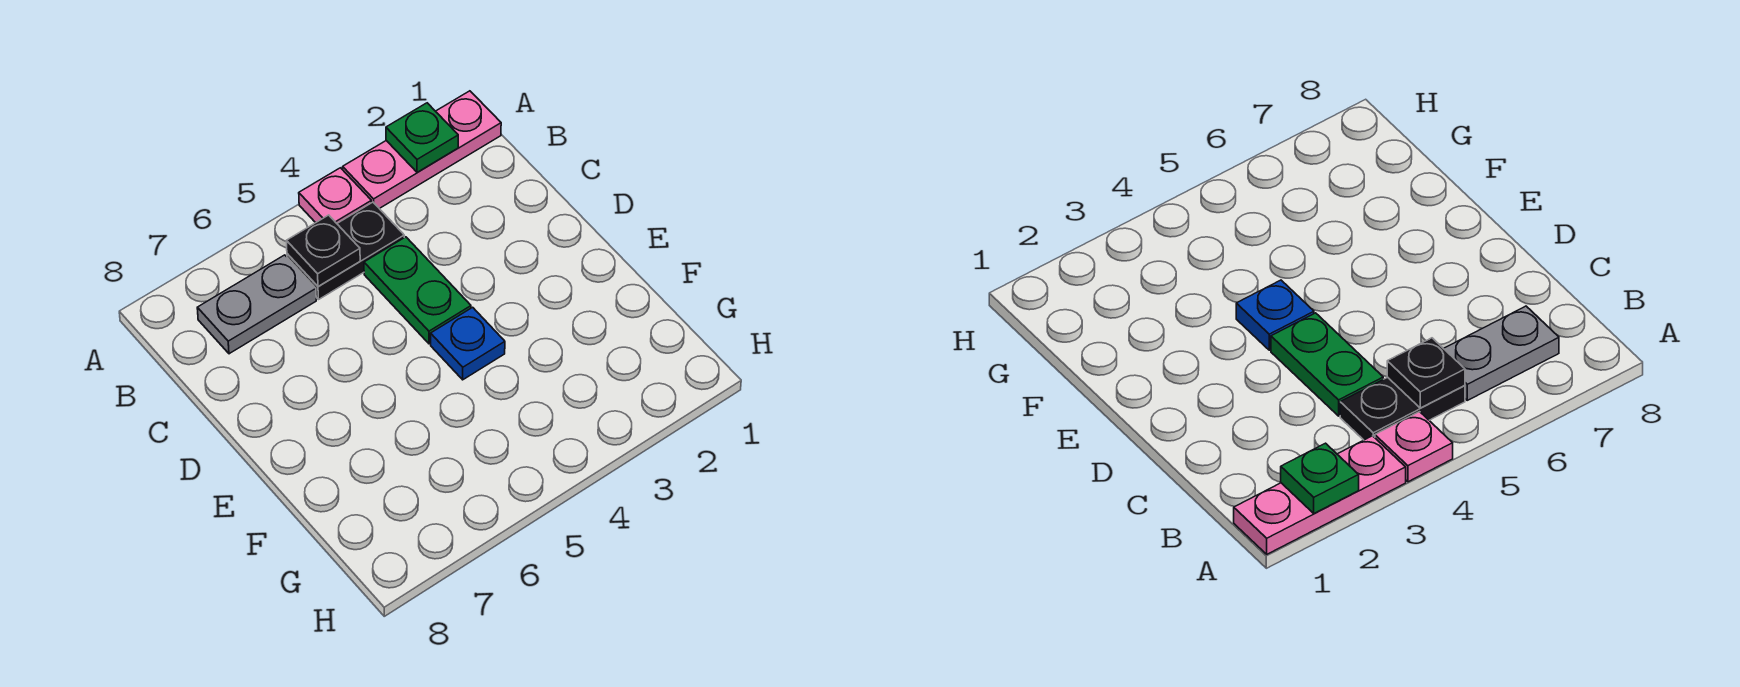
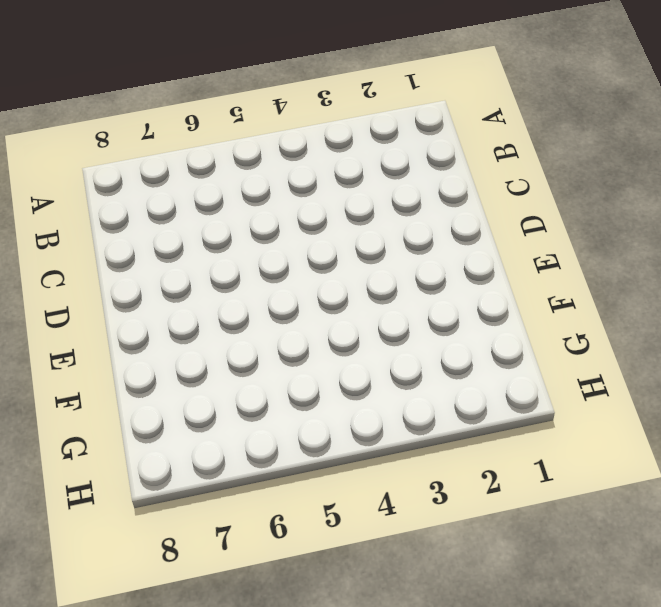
none -> pink 1x3 plate [343,91,501,209]
none -> pink 1x1 plate [299,168,372,223]

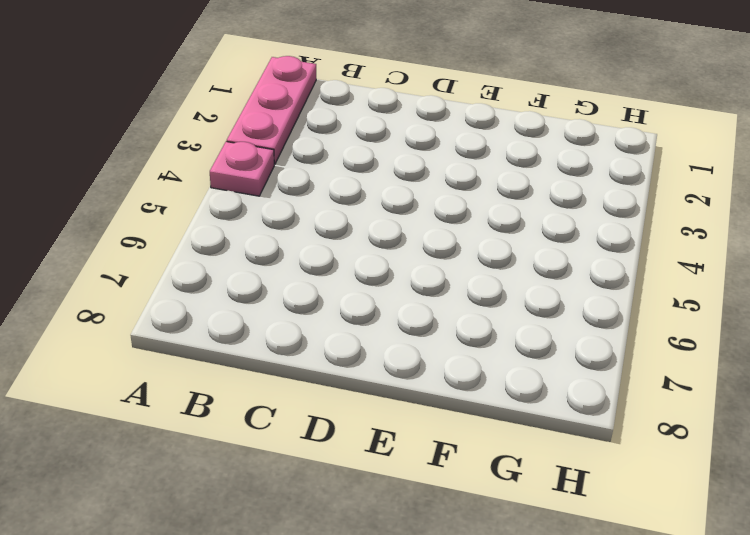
none -> black 1x2 plate [287,202,404,300]
none -> grey 1x2 plate [197,255,316,354]

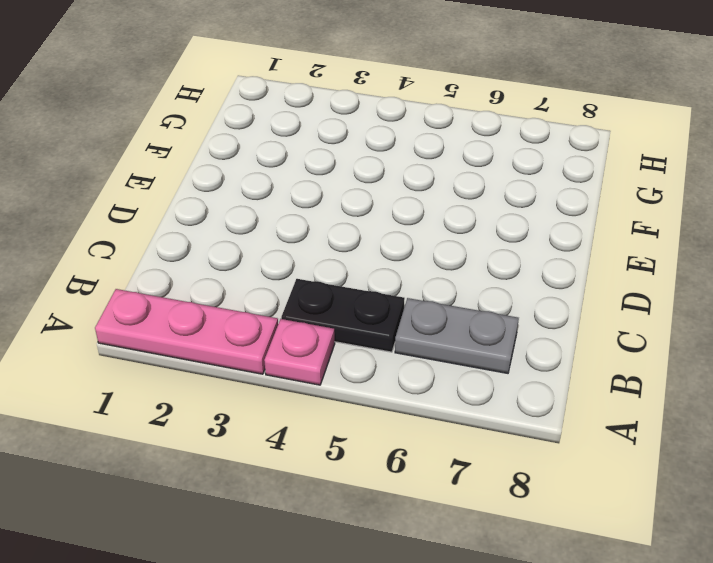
none -> green 1x2 plate [364,237,471,344]
none -> blue 1x1 plate [431,307,505,380]

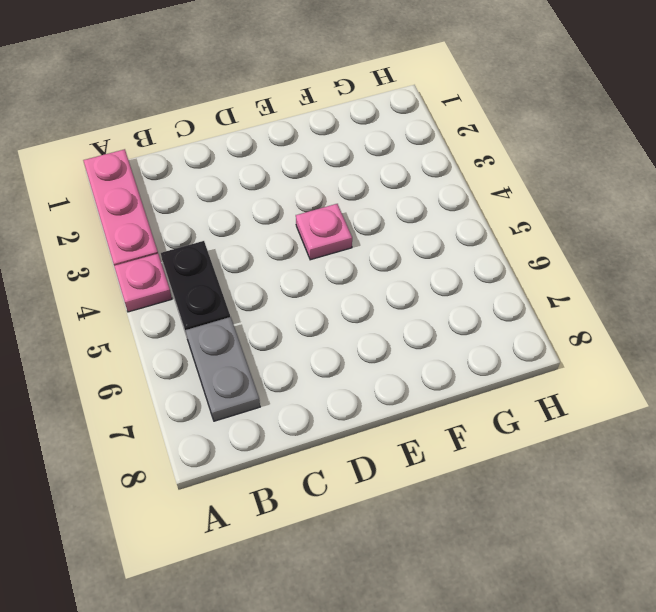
pink 1x1 plate [296,204,352,260] -> blue 1x1 plate [431,307,505,380]
none -> green 1x2 plate [364,237,471,344]
none -> green 1x1 plate [386,103,458,173]

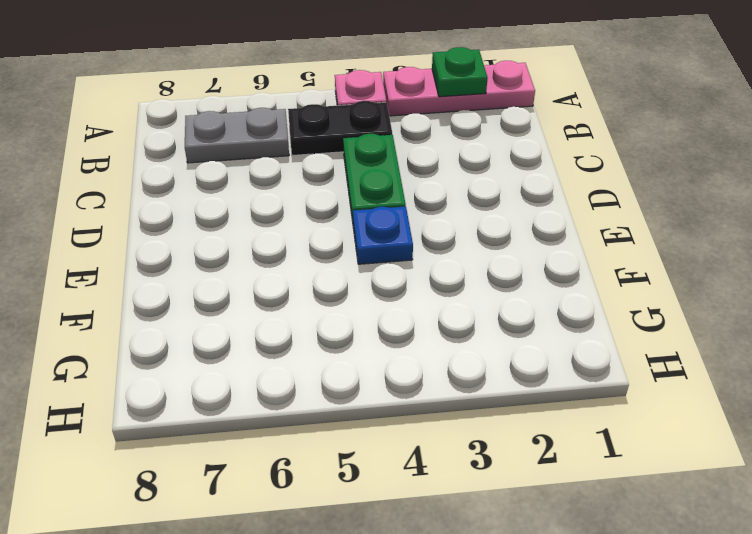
none -> black 1x1 plate [286,215,360,286]

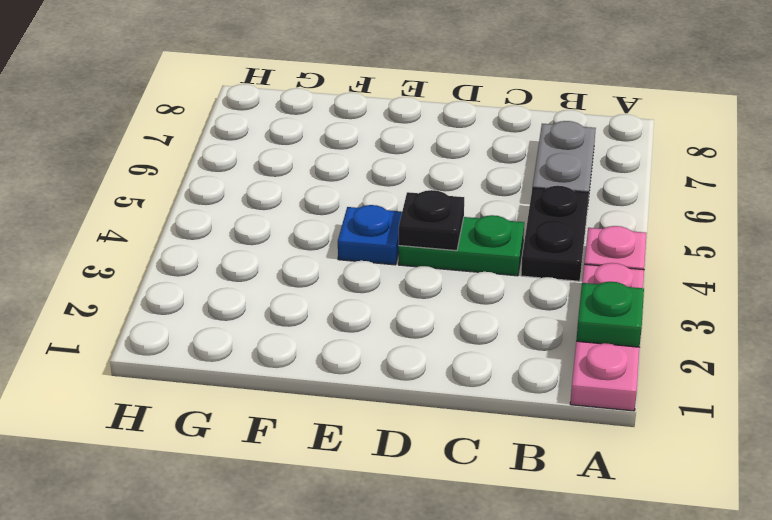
black 1x1 plate [399,190,464,251] -> black 1x1 plate moved to [286,215,360,286]

